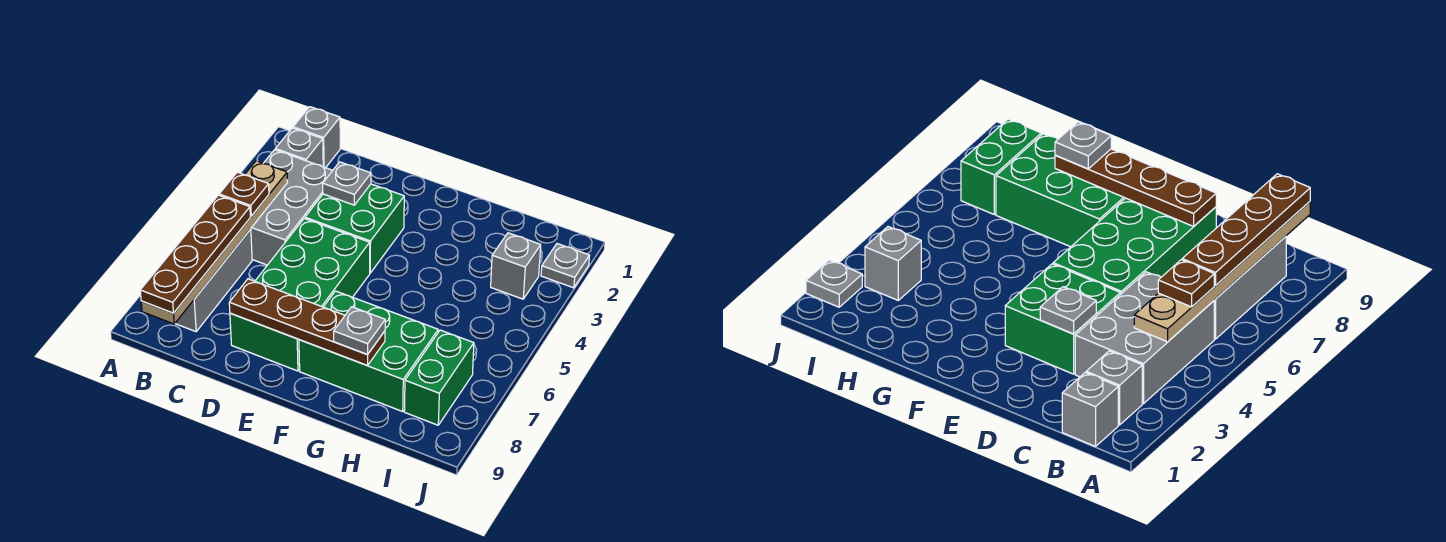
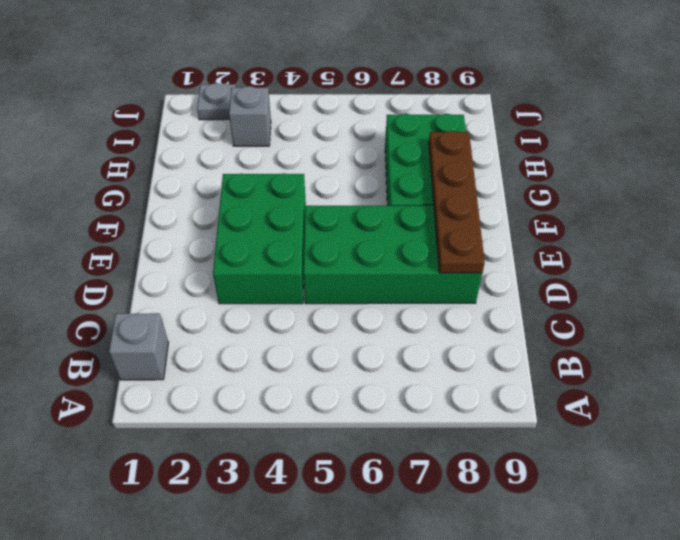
green 2x3 brick [213,173,306,304] -> green 2x2 brick [305,184,404,273]
none -> grey 1x1 brick [275,128,323,167]
none -> grey 2x3 brick [251,150,333,265]
none -> grey 1x3 brick [175,229,252,332]

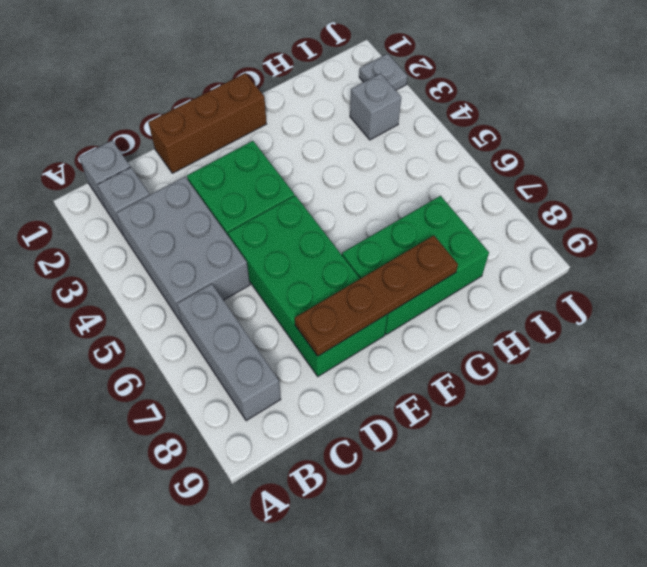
brown 1x3 brick [148,73,266,173] -> none
none -> green 1x2 brick [404,330,474,425]
none -> tan 1x6 plate [141,161,287,324]
none -> grey 1x1 plate [323,162,371,205]

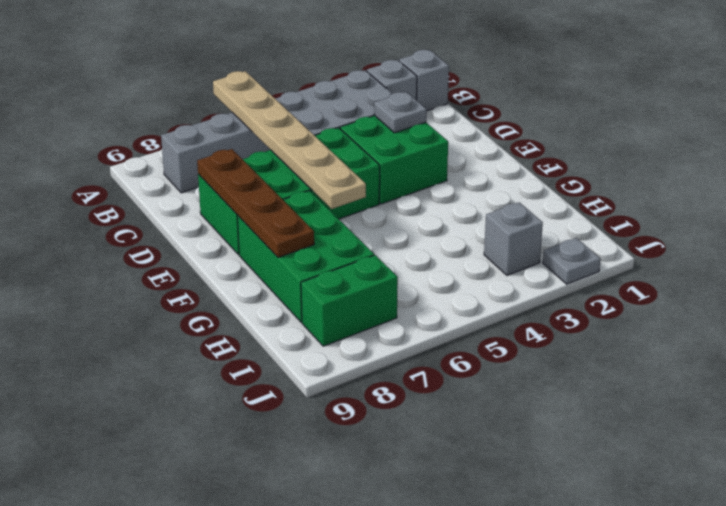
tan 1x6 plate [213,71,366,209] -> tan 1x6 plate turned to [141,161,287,324]
none -> brown 1x1 plate [219,172,269,216]
none -> brown 1x4 plate [140,195,250,313]
none -> grey 1x1 plate [334,307,385,355]

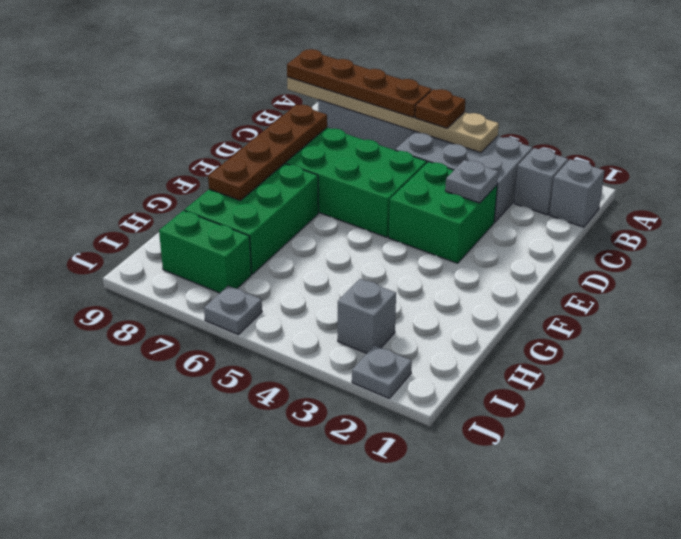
grey 1x1 plate [204,286,262,335] -> grey 1x1 plate moved to [334,307,385,355]

